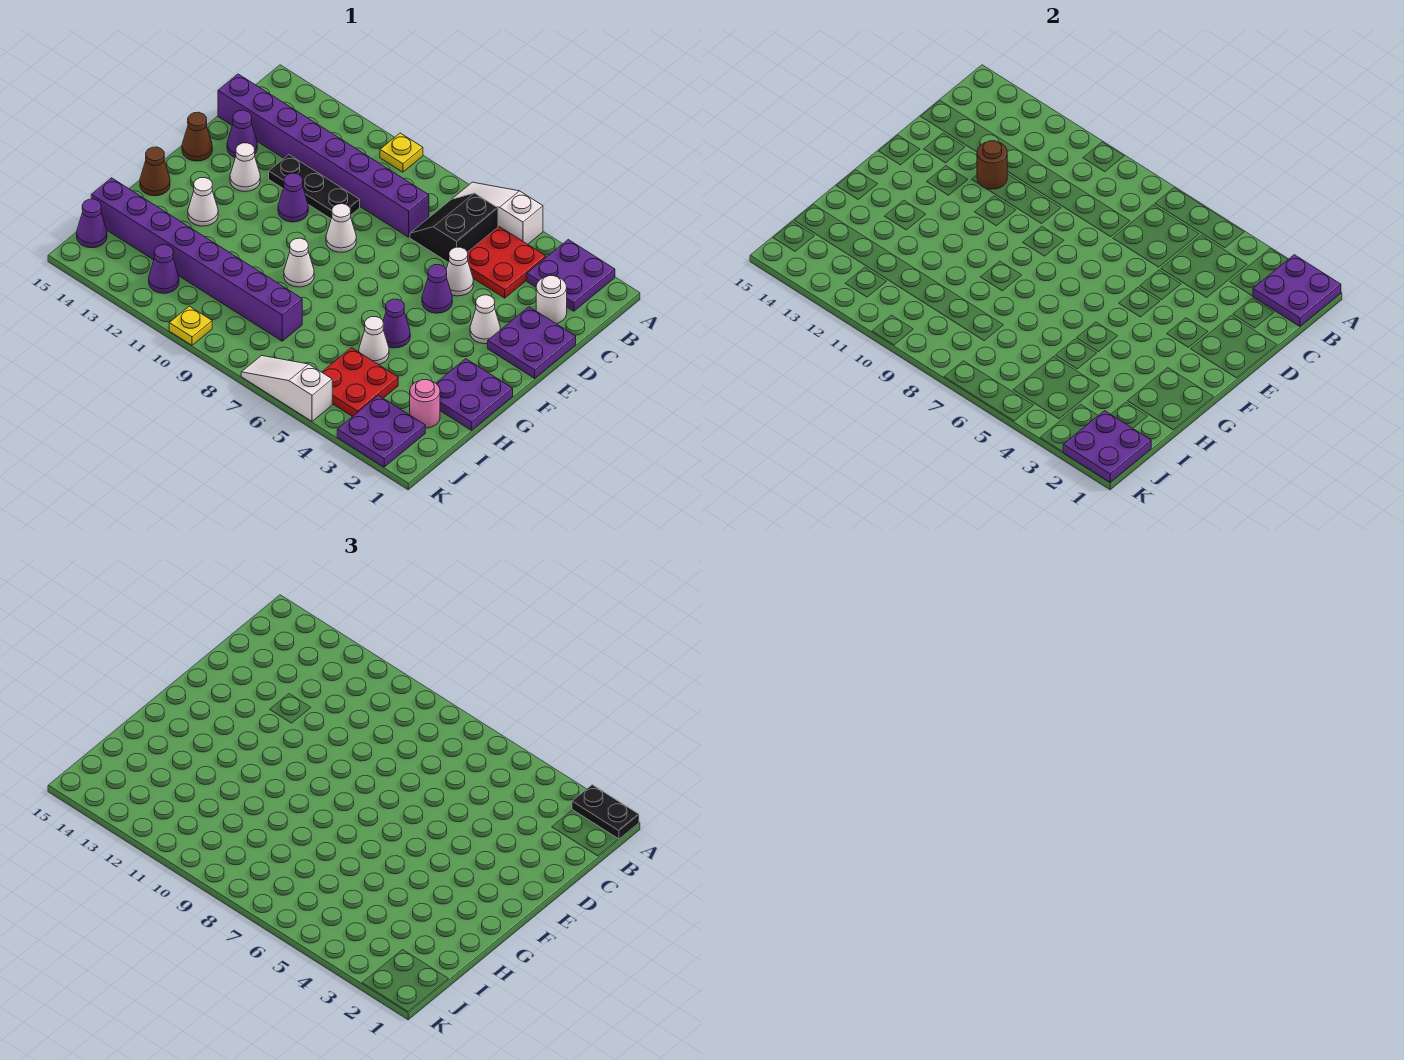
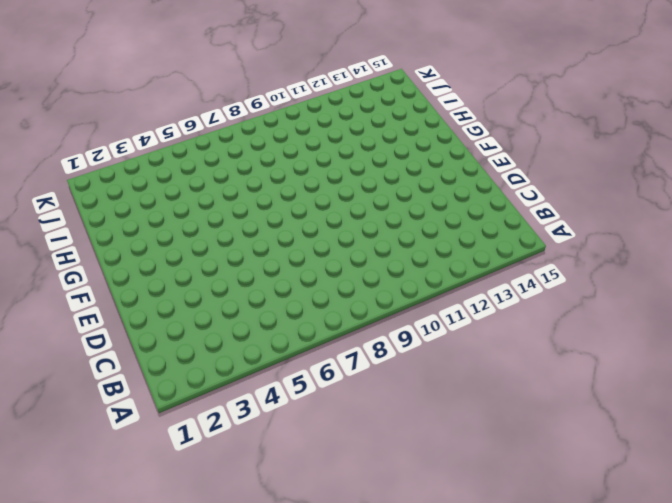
none -> purple 2x2 plate [527,240,615,311]
none -> white 1x3 slope [452,182,543,244]
none -> yellow 1x1 plate [380,133,423,172]
none -> red 2x2 plate [467,227,546,298]

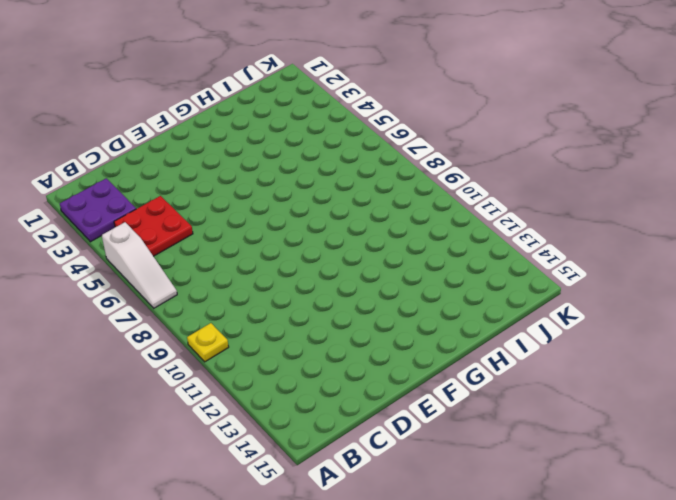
none -> black 2x2 slope [410,193,498,262]
none -> white 1x1 round brick [536,276,567,324]
none -> purple 1x8 brick [218,74,429,237]
none -> purple 2x2 plate [488,307,576,378]

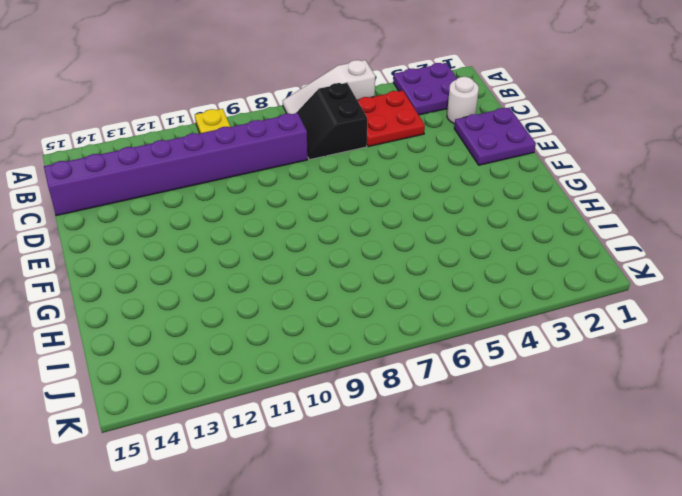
none -> white 1x1 cone [446,247,473,296]
none -> black 1x3 plate [269,155,360,219]
none -> purple 1x1 cone [227,110,257,157]
none -> white 1x1 cone [470,295,500,344]

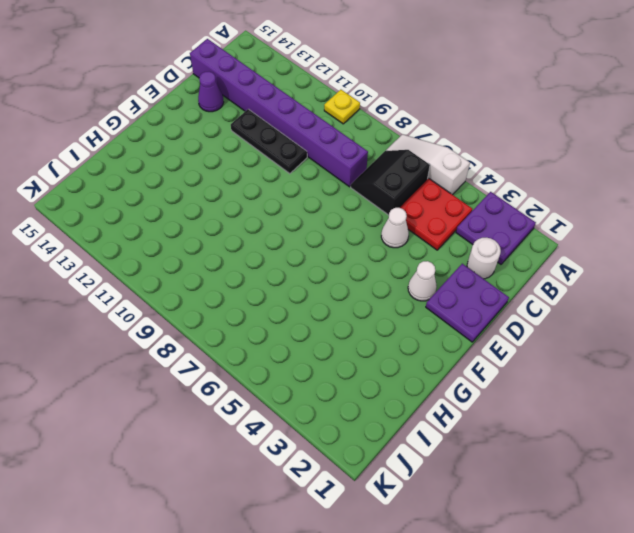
none -> purple 1x1 cone [422,265,452,313]
none -> white 1x1 cone [326,204,356,252]
none -> purple 1x1 cone [278,173,308,222]
none -> white 1x1 cone [230,143,260,192]

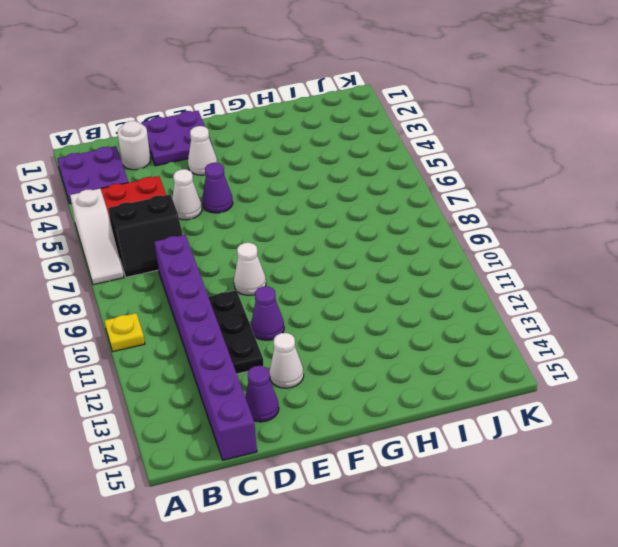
none -> brown 1x1 cone [182,112,212,161]
none -> purple 2x2 plate [436,359,513,430]
none -> purple 1x1 cone [383,299,410,348]
none -> white 1x1 cone [284,238,314,287]

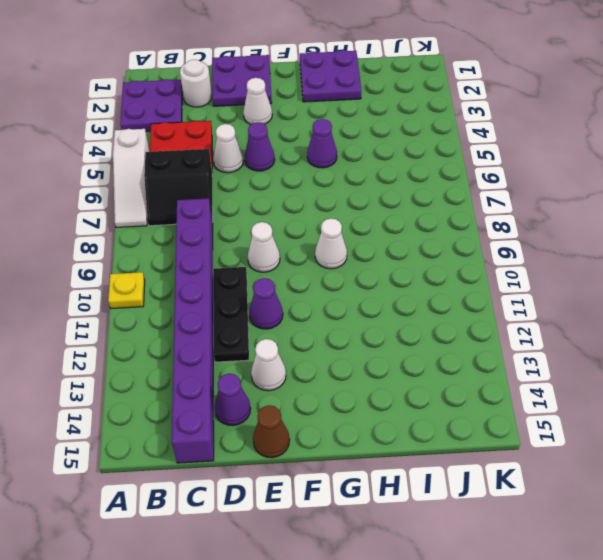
none -> white 1x1 cone [188,178,218,226]
none -> brown 1x1 cone [140,147,170,196]
none -> white 1x1 cone [359,317,389,365]
none -> pink 1x1 round brick [410,380,440,428]

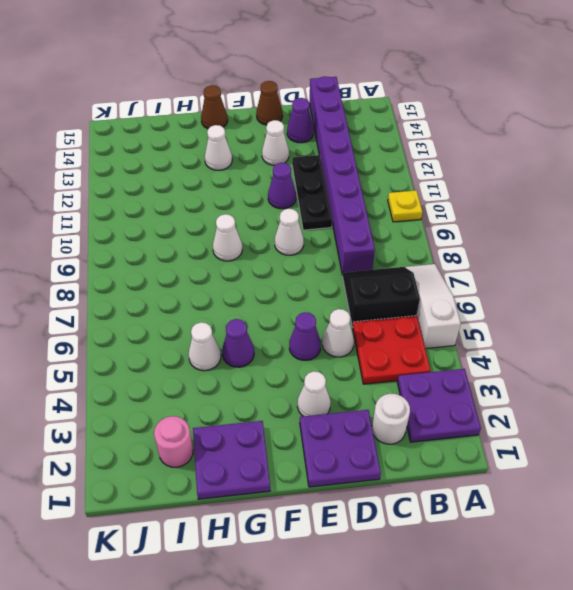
none -> red 2x2 plate [322,348,398,417]
none -> purple 1x8 brick [91,178,302,341]
none -> purple 2x2 plate [337,396,425,467]
none -> purple 1x1 cone [149,245,179,293]

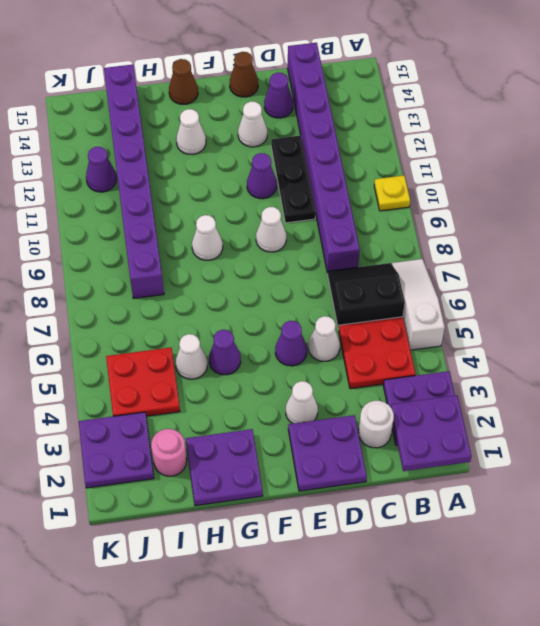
none -> purple 1x1 cone [77,199,107,248]
none -> white 1x3 slope [241,356,332,421]
none -> yellow 1x1 plate [169,306,212,345]
none -> brown 1x1 round brick [977,141,1007,189]

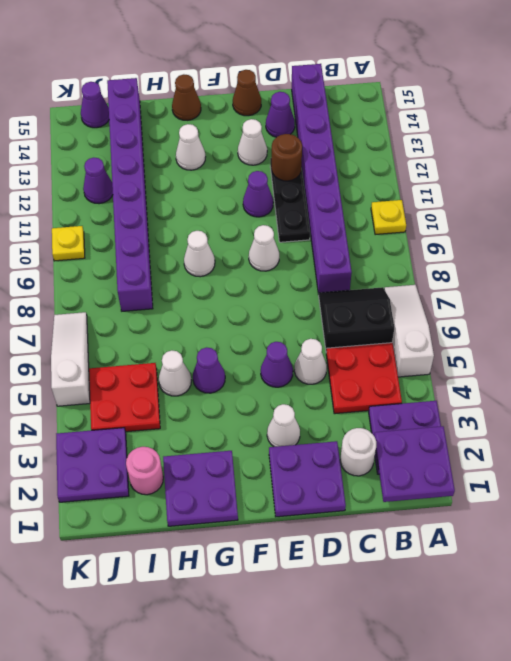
none -> purple 2x2 plate [1063,411,1151,482]
none -> black 1x2 plate [572,785,639,839]

